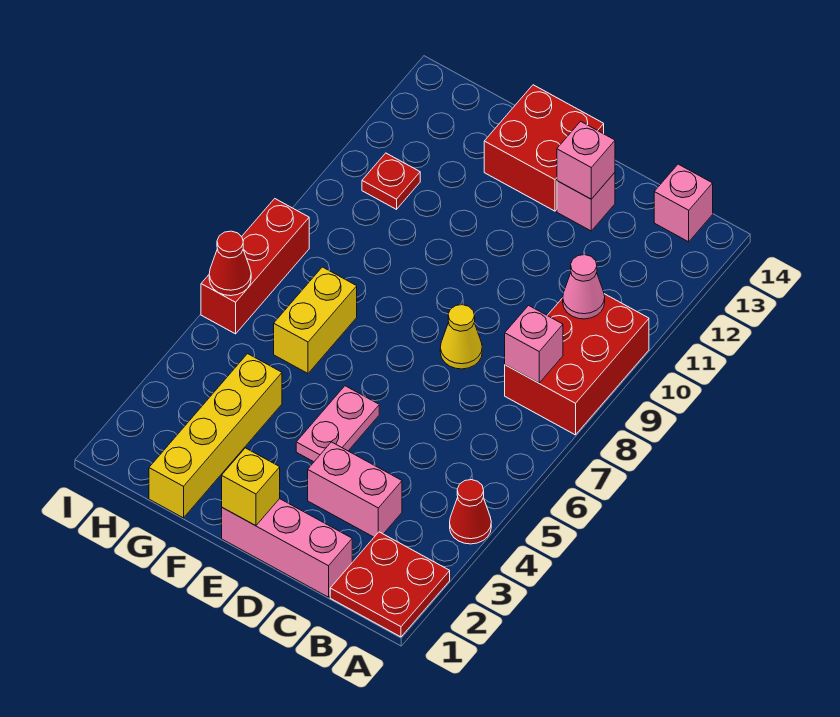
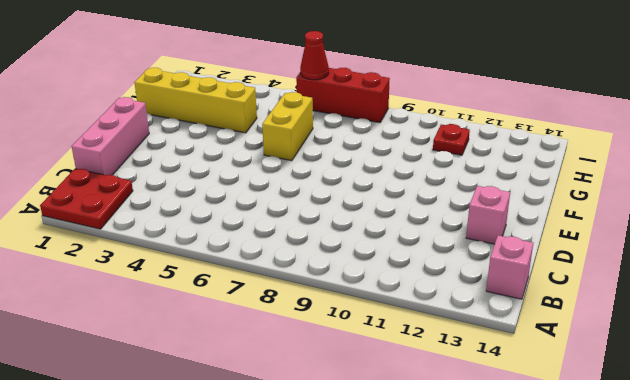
yellow 1x2 brick [262,92,313,161] -> yellow 1x2 brick turned to [274,267,357,373]
none -> red 1x1 cone [450,480,491,544]
none -> red 2x3 brick [505,294,649,435]
none -> pink 1x2 brick [308,442,402,537]

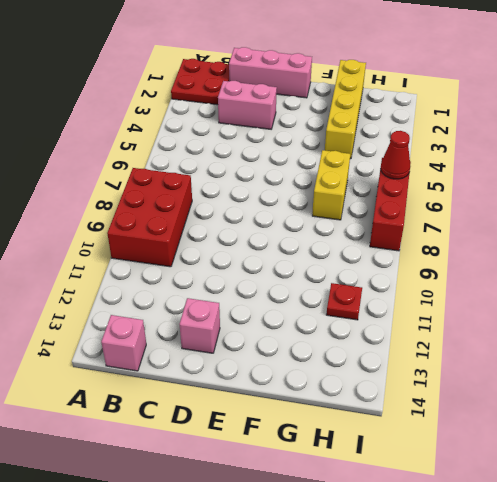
none -> red 1x1 cone [450,480,491,544]
none -> yellow 1x1 cone [440,305,482,369]
none -> pink 1x2 plate [296,386,379,462]

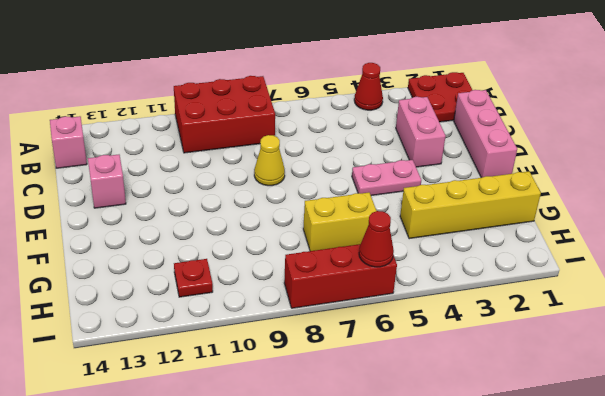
none -> red 2x2 brick [484,85,604,211]
none -> pink 1x1 brick [505,305,563,383]
none -> pink 1x1 cone [563,255,605,319]

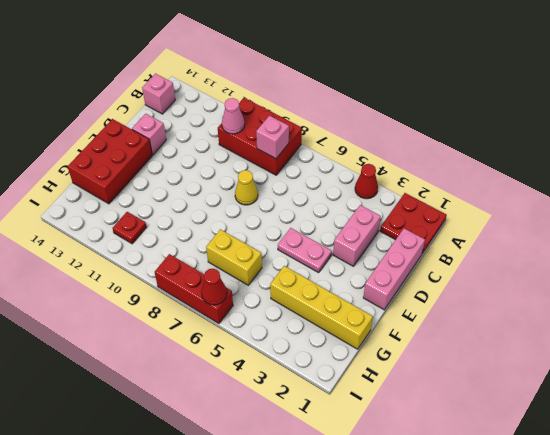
red 2x3 brick [68,119,152,204] -> red 2x2 brick [484,85,604,211]
none -> pink 1x1 brick [557,121,615,199]
none -> yellow 1x1 brick [222,448,280,526]

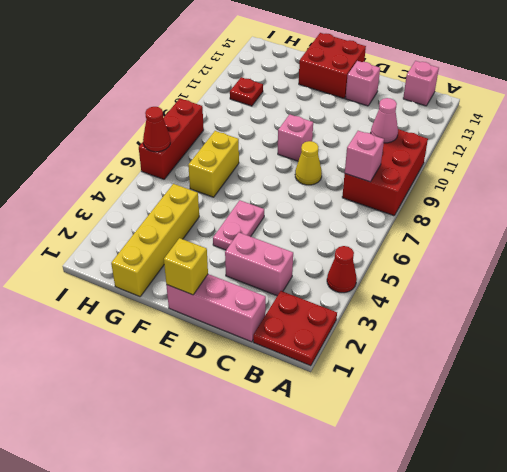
pink 1x1 brick [278,114,313,161] -> pink 1x1 brick moved to [557,121,615,199]

